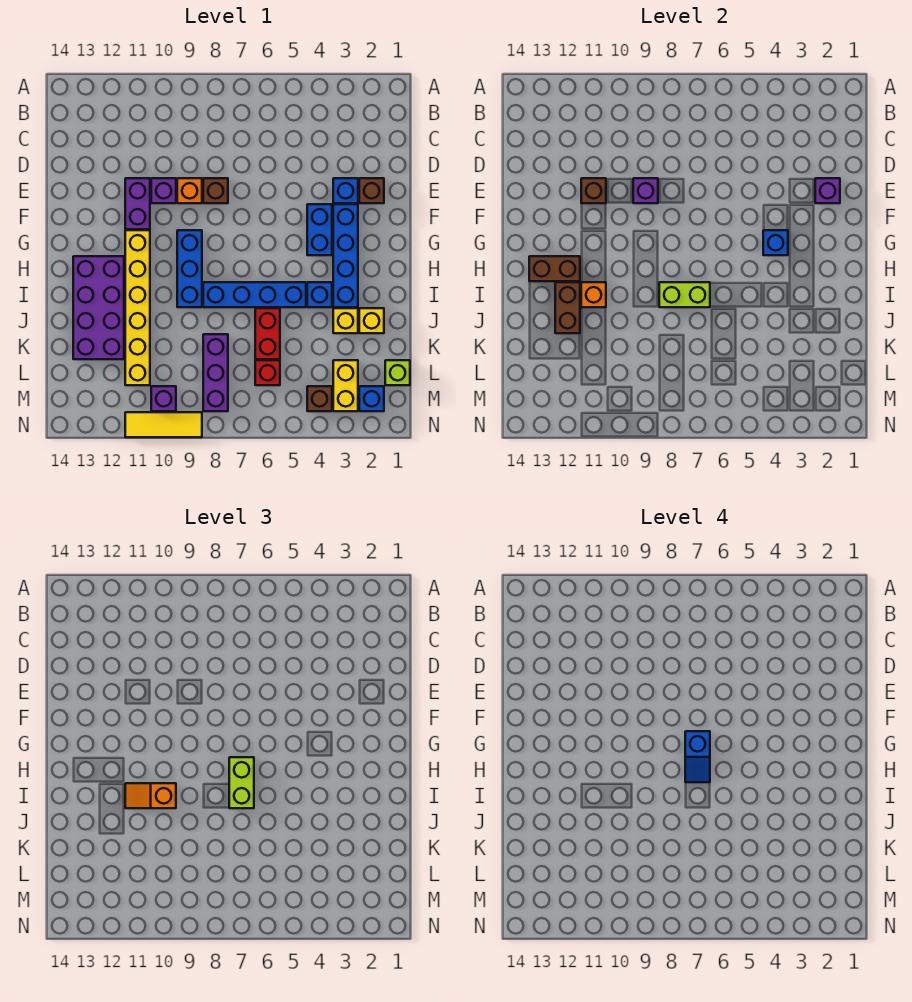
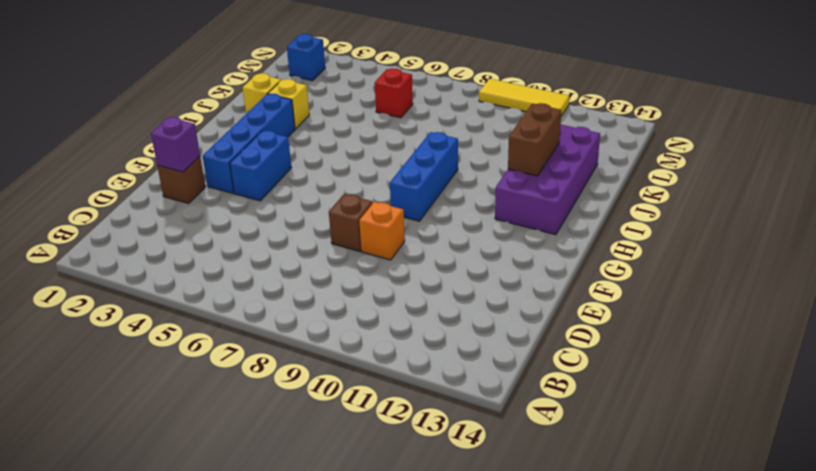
none -> blue 1x1 brick [333,178,358,203]
none -> purple 1x1 brick [151,178,176,203]
none -> purple 1x2 brick [125,178,150,229]
none -> yellow 1x6 brick [125,230,150,385]

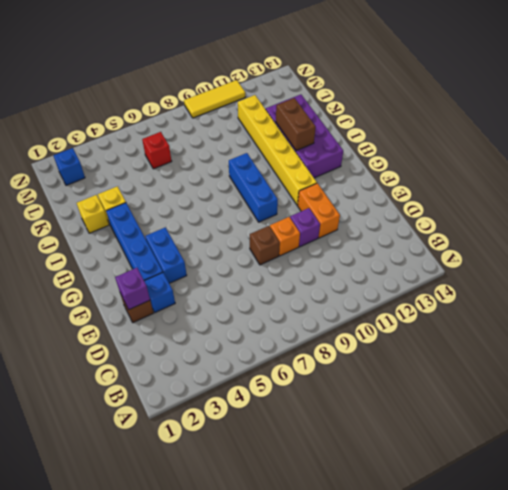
orange 1x2 brick [298,183,340,238] -> purple 1x2 brick [125,178,150,229]
none -> blue 1x1 brick [307,282,332,307]
none -> blue 1x4 brick [203,282,306,307]
none -> red 1x2 brick [255,308,280,359]
none -> purple 1x3 brick [203,334,228,411]

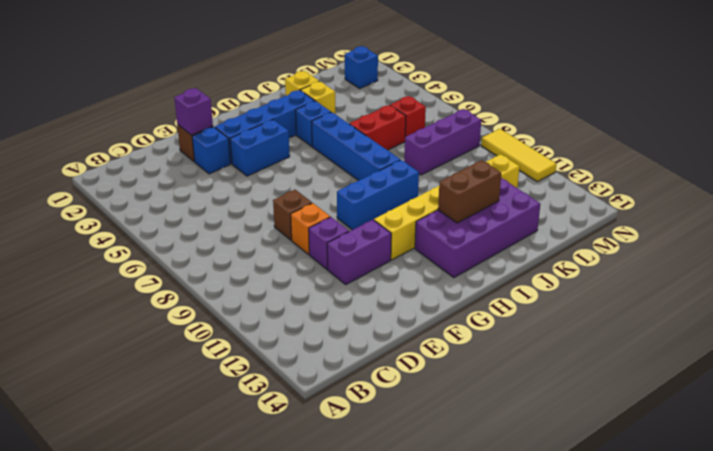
none -> lime 1x1 brick [385,360,410,385]
none -> yellow 1x2 brick [333,360,358,411]
none -> brown 1x1 brick [307,386,332,411]
none -> purple 1x1 brick [151,386,176,411]

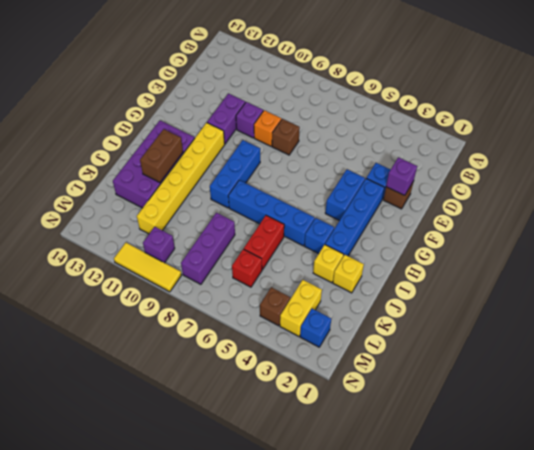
none -> lime 1x1 brick [385,360,410,385]
none -> purple 1x1 brick [633,178,658,203]
none -> brown 1x1 brick [581,178,606,203]
none -> blue 1x1 brick [763,230,788,255]

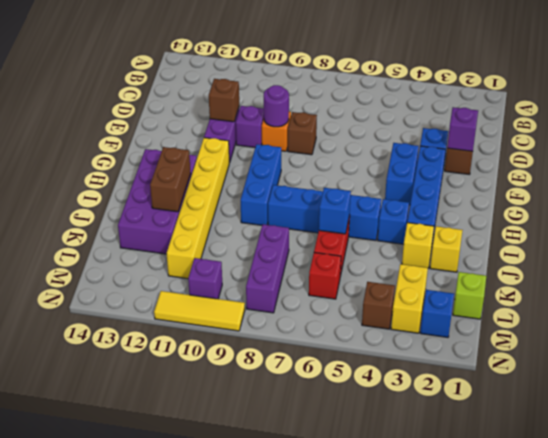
purple 1x1 round brick [264,85,289,127] -> purple 1x1 brick [633,178,658,203]
blue 1x1 brick [319,188,351,234] -> blue 1x1 brick moved to [763,230,788,255]
none -> brown 1x2 brick [529,256,580,281]
none -> lime 1x2 brick [659,282,710,307]
none -> orange 1x1 brick [581,282,606,307]
none -> lime 1x2 brick [229,757,254,808]

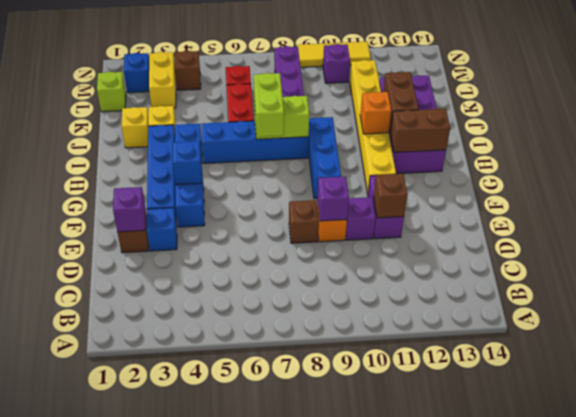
none -> orange 1x2 slope [125,783,176,808]
none -> blue 1x2 slope [685,731,710,782]

